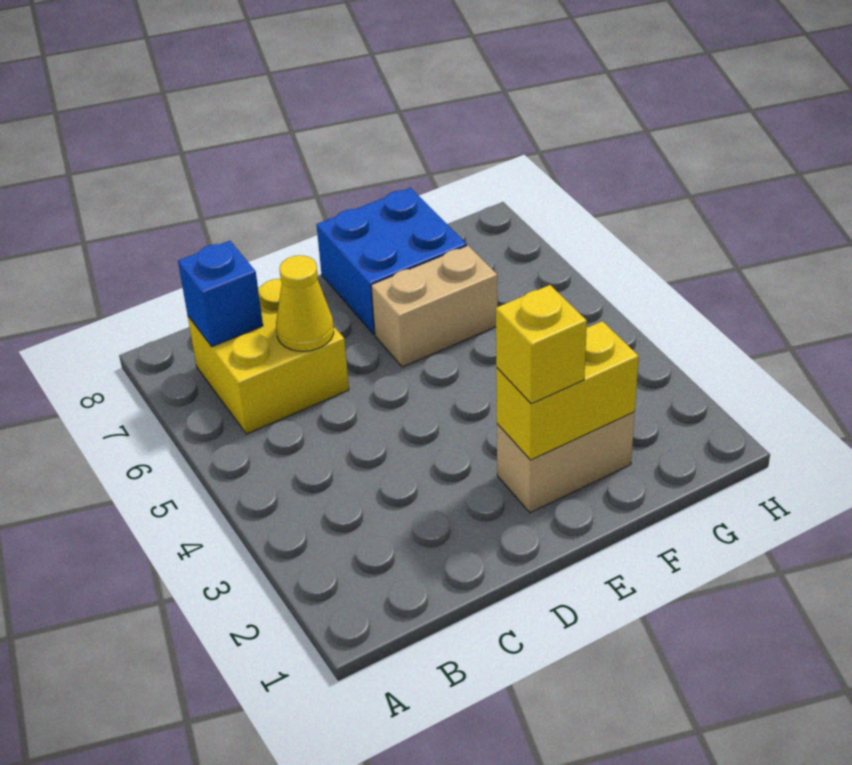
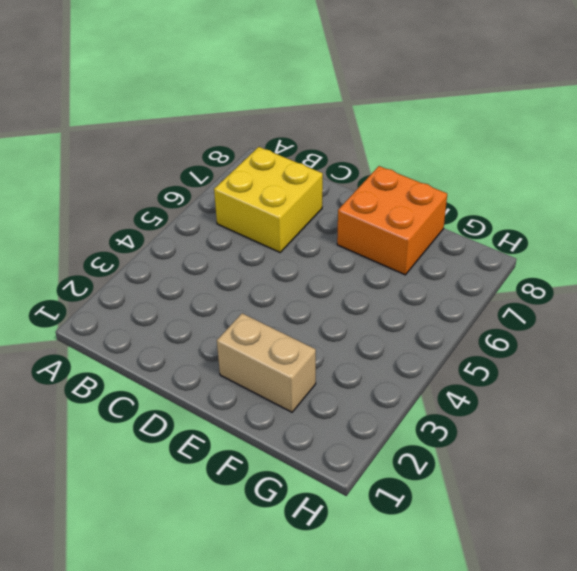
orange 2x2 brick [337,166,447,275] -> blue 2x2 brick [316,188,467,334]
none -> tan 1x2 brick [371,246,498,367]
none -> blue 1x1 brick [178,241,263,347]

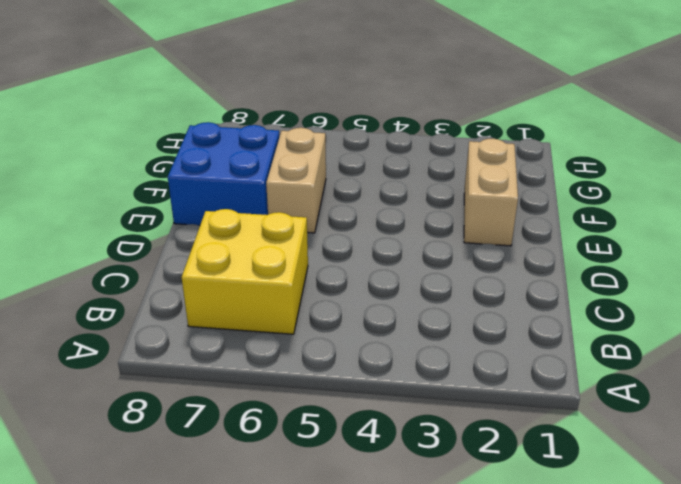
none -> blue 1x1 brick [178,241,263,347]
none -> yellow 1x1 cone [276,255,334,351]

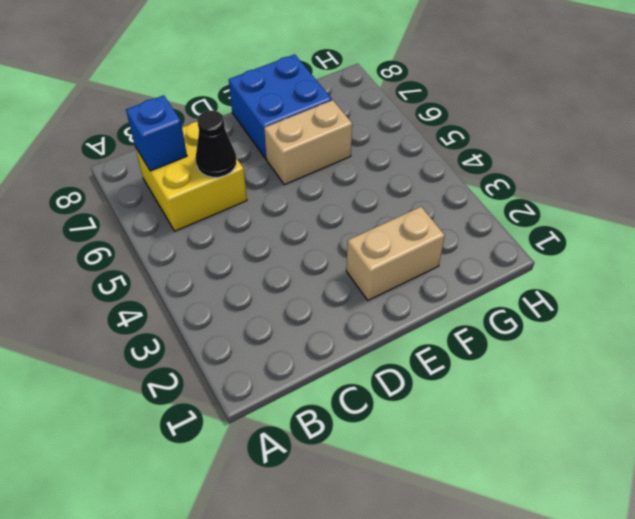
black 1x1 cone [196,111,236,177] -> yellow 1x1 cone [276,255,334,351]
none -> yellow 1x2 brick [496,321,639,460]
none -> yellow 1x1 brick [496,285,587,404]

